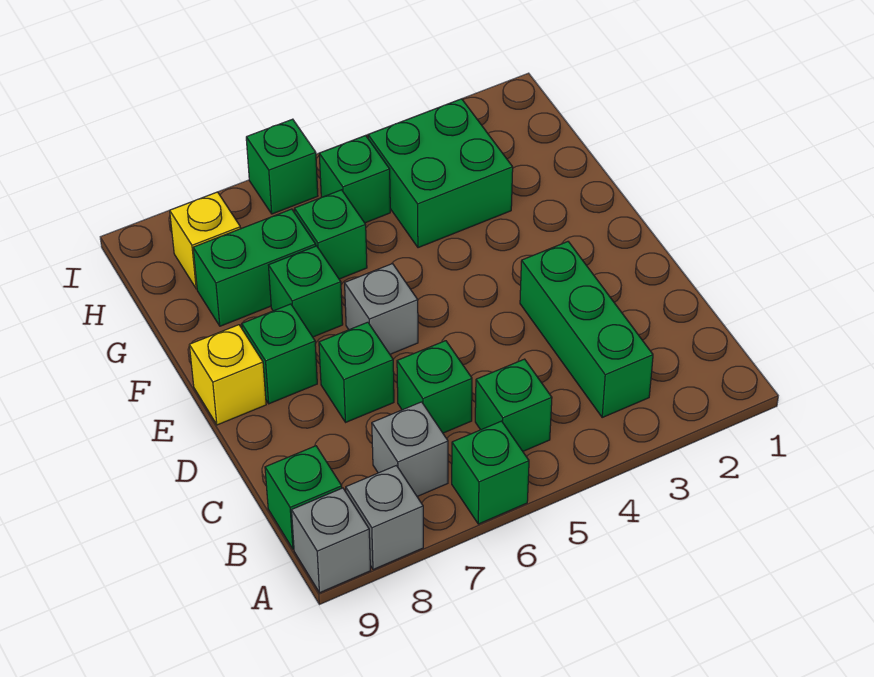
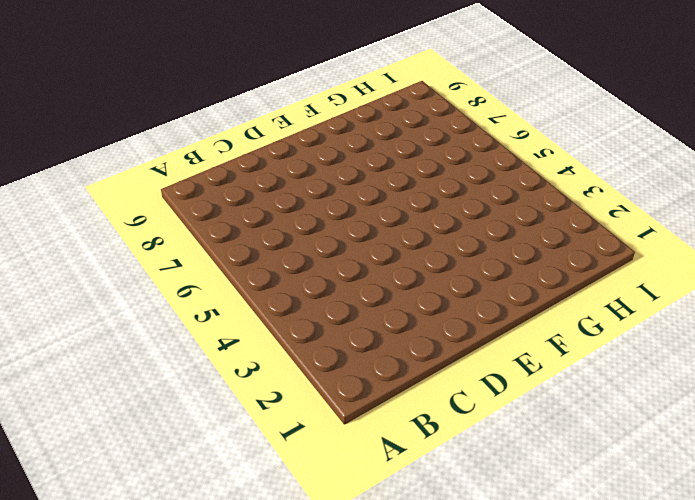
none -> green 1x1 brick [452,421,529,524]
none -> grey 1x1 brick [346,466,423,570]
none -> grey 1x1 brick [292,488,370,593]

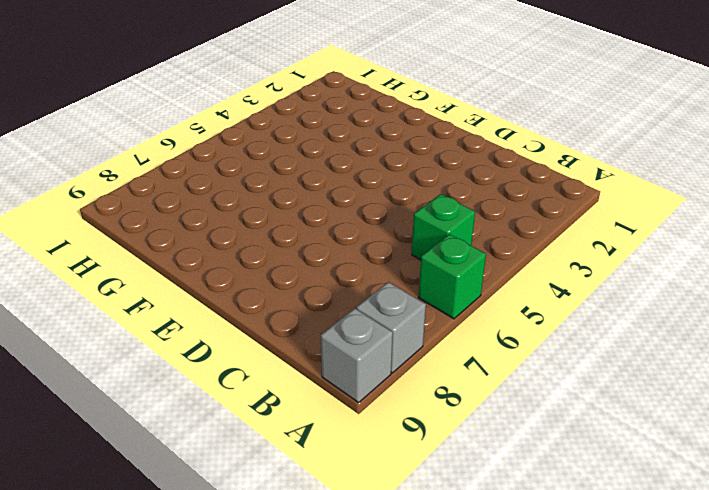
none -> green 1x3 brick [520,242,653,417]
none -> grey 1x1 brick [372,402,448,496]
none -> green 1x1 brick [265,446,342,549]

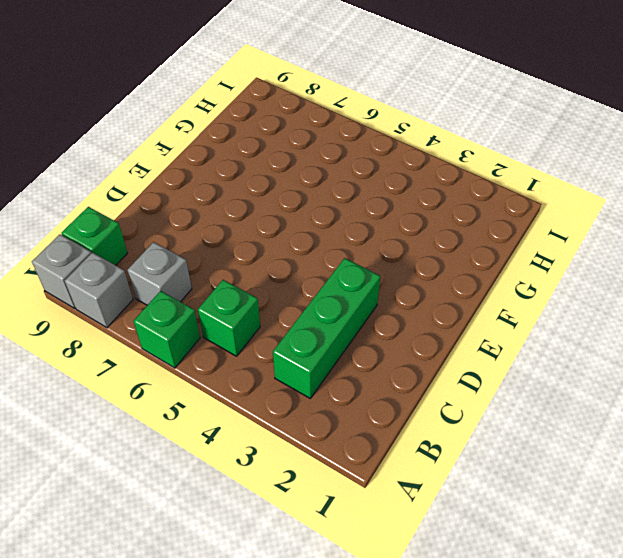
none -> green 1x1 brick [397,341,472,433]
none -> green 1x1 brick [319,322,394,422]
none -> grey 1x1 brick [345,264,418,354]

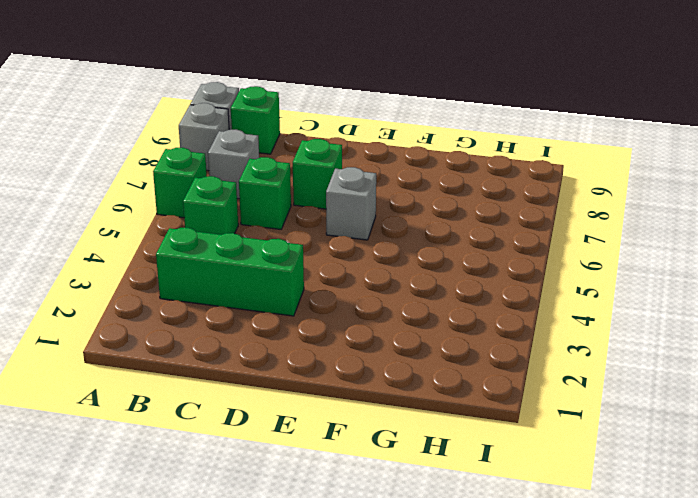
none -> green 1x1 brick [242,304,317,404]
none -> yellow 1x1 brick [189,325,266,425]
none -> green 1x1 brick [268,246,343,337]

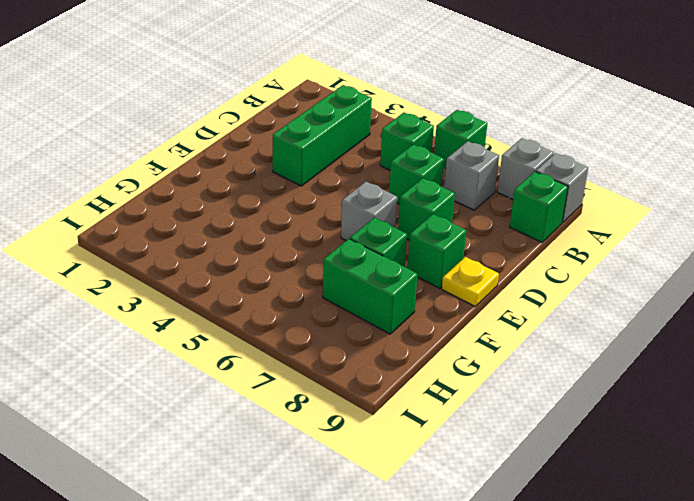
yellow 1x1 plate [442,257,499,306] -> yellow 1x1 brick [189,325,266,425]
none -> green 2x2 brick [368,99,513,248]
none -> green 1x1 brick [294,190,367,279]
none -> green 1x1 brick [319,135,390,223]

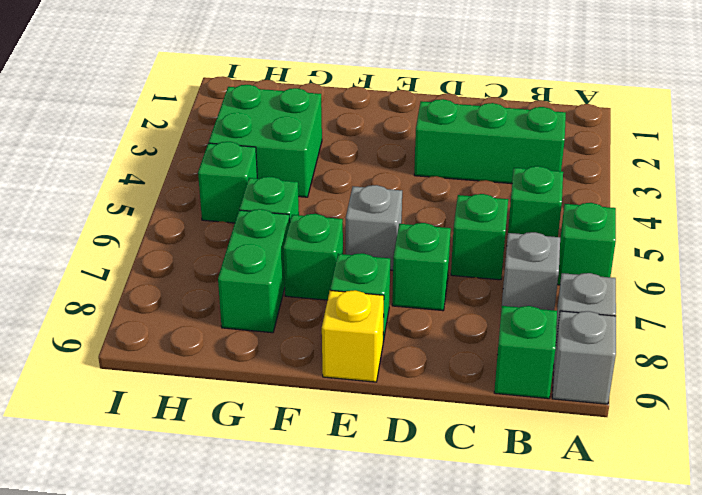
none -> yellow 1x1 brick [170,192,241,289]
none -> green 1x1 brick [246,119,318,214]

